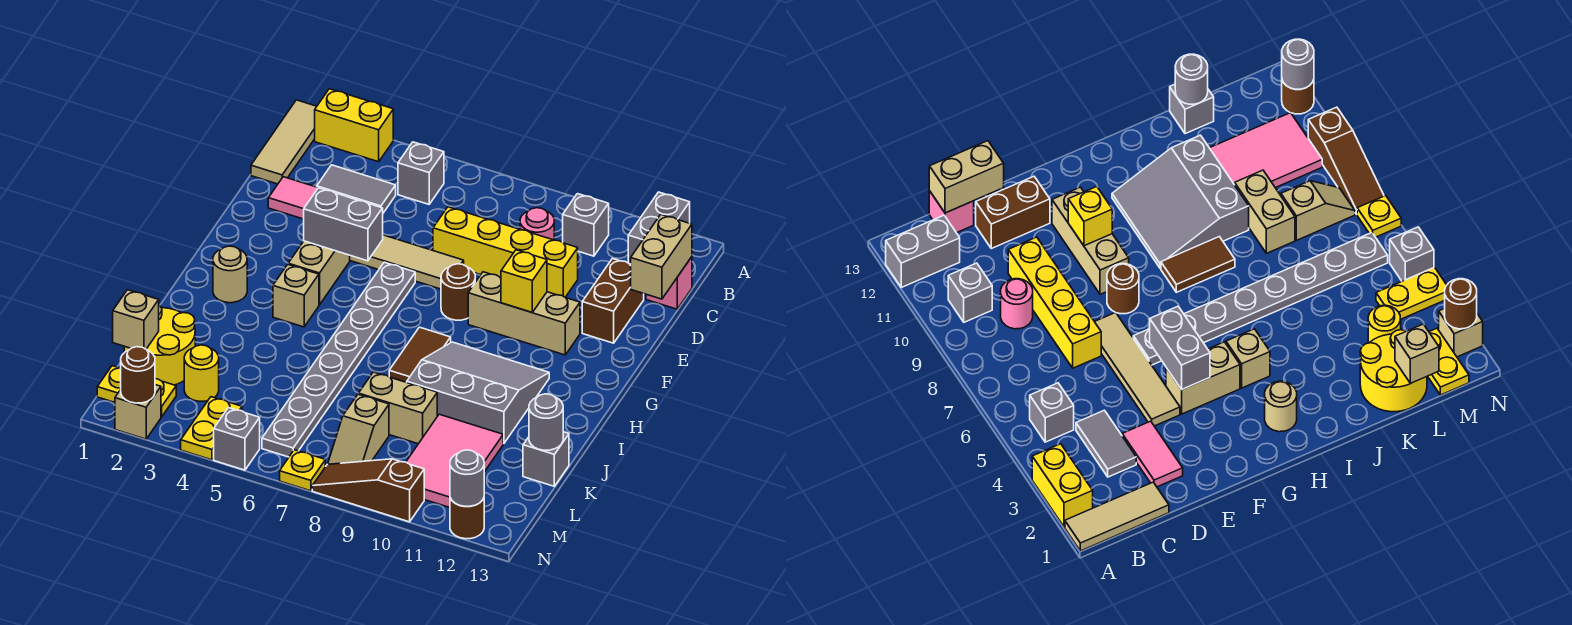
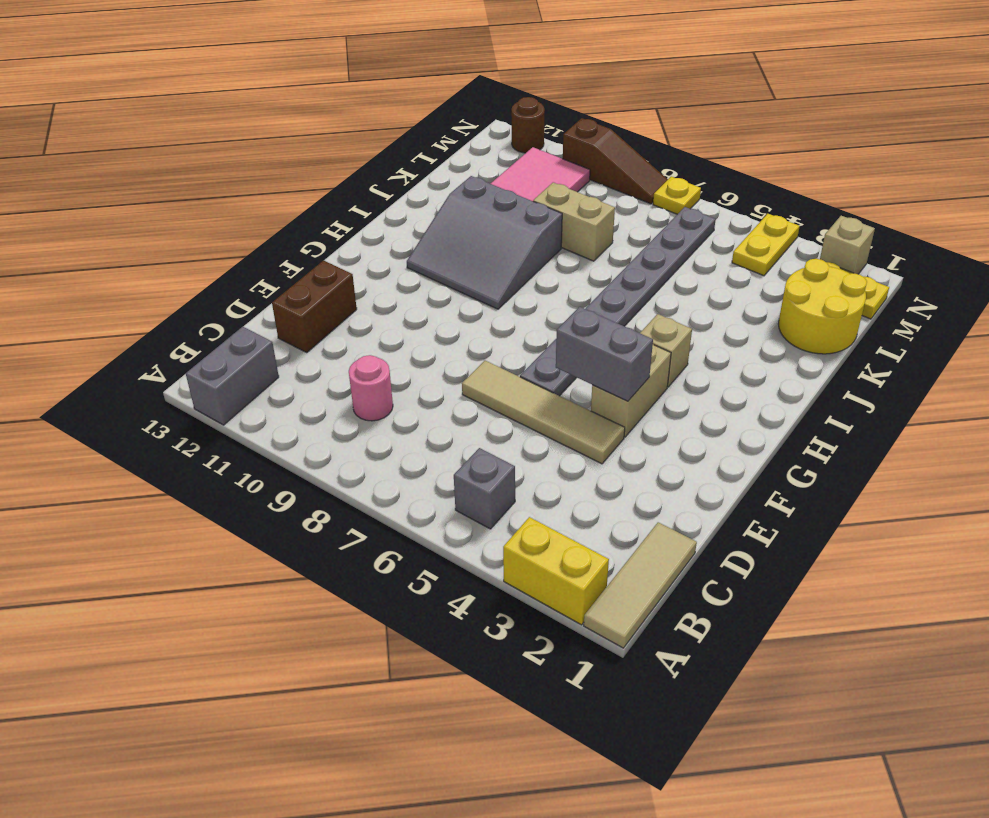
none -> grey 1x1 brick [563,194,609,256]
none -> grey 1x2 tile [317,165,396,213]
none -> pink 1x1 brick [646,257,692,309]
none -> pink 1x2 tile [268,177,318,219]

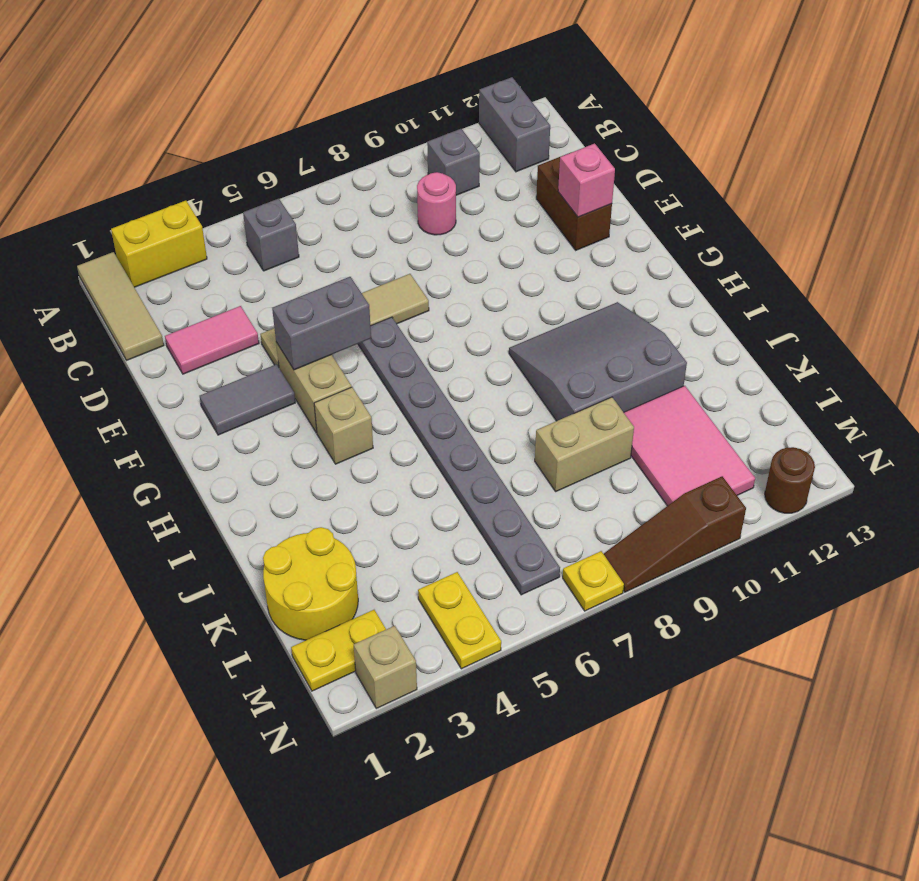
pink 1x1 brick [558,143,615,217] -> pink 1x1 brick moved to [646,257,692,309]
grey 1x2 tile [200,364,295,435] -> grey 1x2 tile moved to [317,165,396,213]
none -> yellow 1x4 brick [433,207,578,297]
none -> brown 1x1 round brick [441,264,475,320]
none -> tan 1x3 brick [468,272,580,355]
none -> tan 1x1 round brick [213,246,247,303]

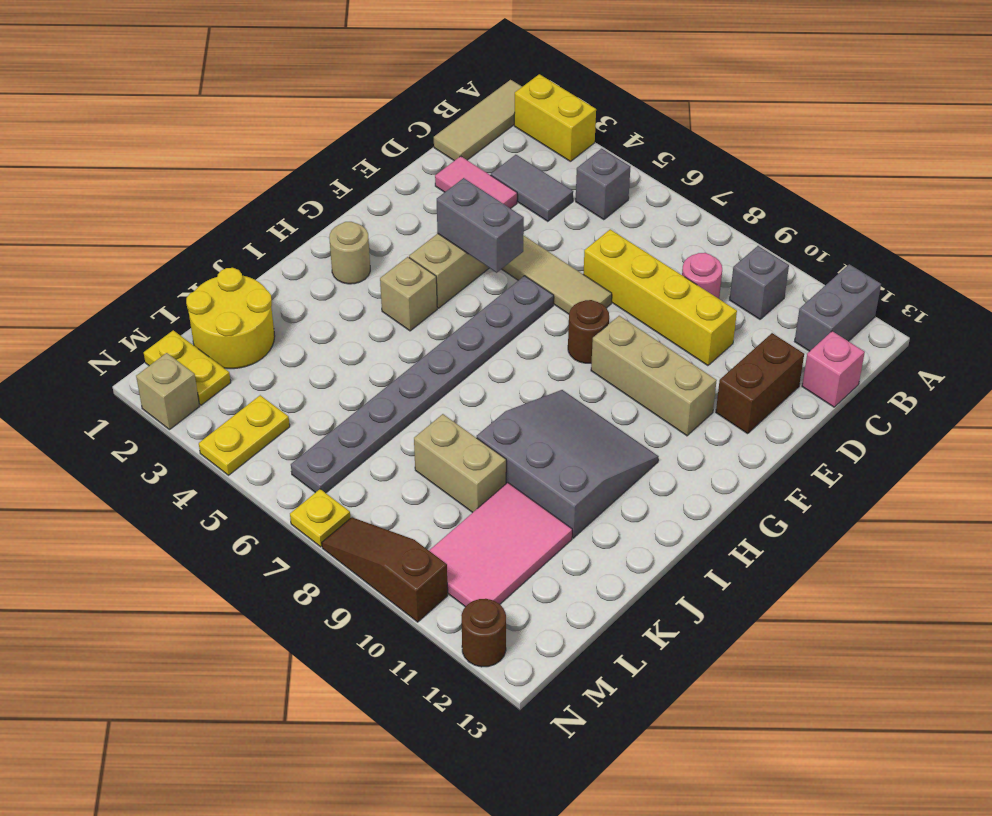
none -> brown 1x2 tile [389,327,451,382]
none -> grey 1x1 brick [523,432,569,486]
none -> yellow 1x1 round brick [184,345,219,401]
none -> tan 1x2 slope [328,394,389,464]

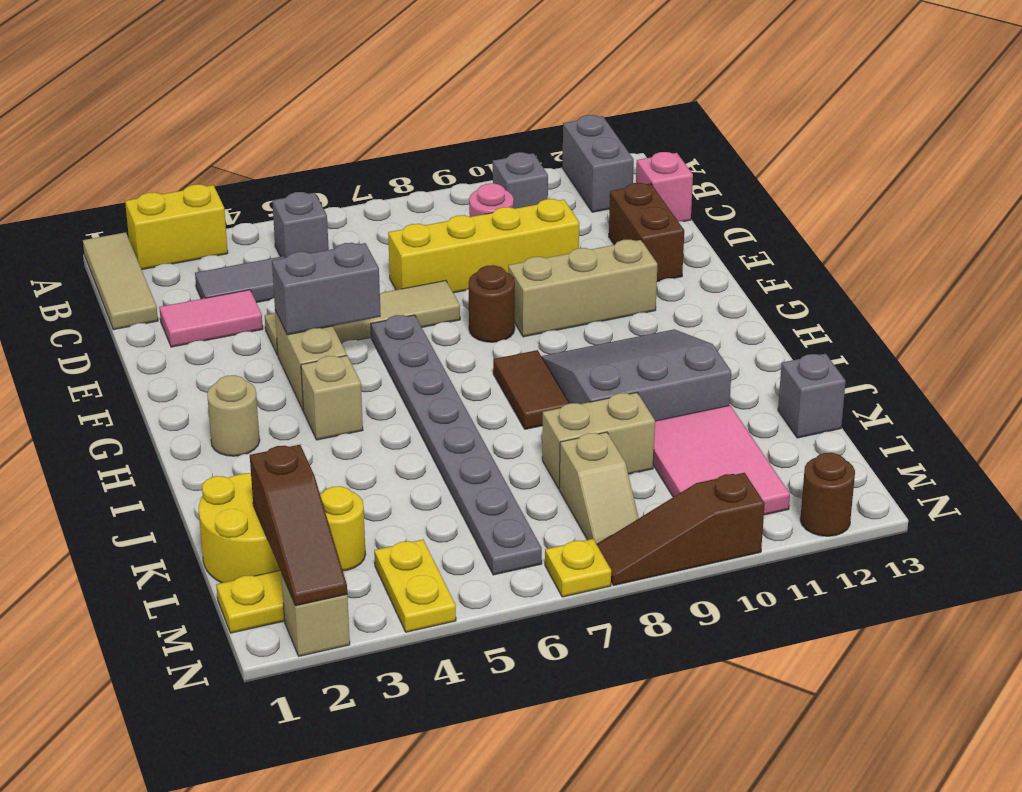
brown 1x3 slope [250,445,347,606] -> brown 1x1 round brick [121,347,155,403]
none -> grey 1x1 brick [214,408,260,470]
none -> tan 1x2 brick [631,215,692,299]
none -> yellow 1x1 brick [501,250,547,312]
none -> grey 1x1 round brick [529,394,563,450]

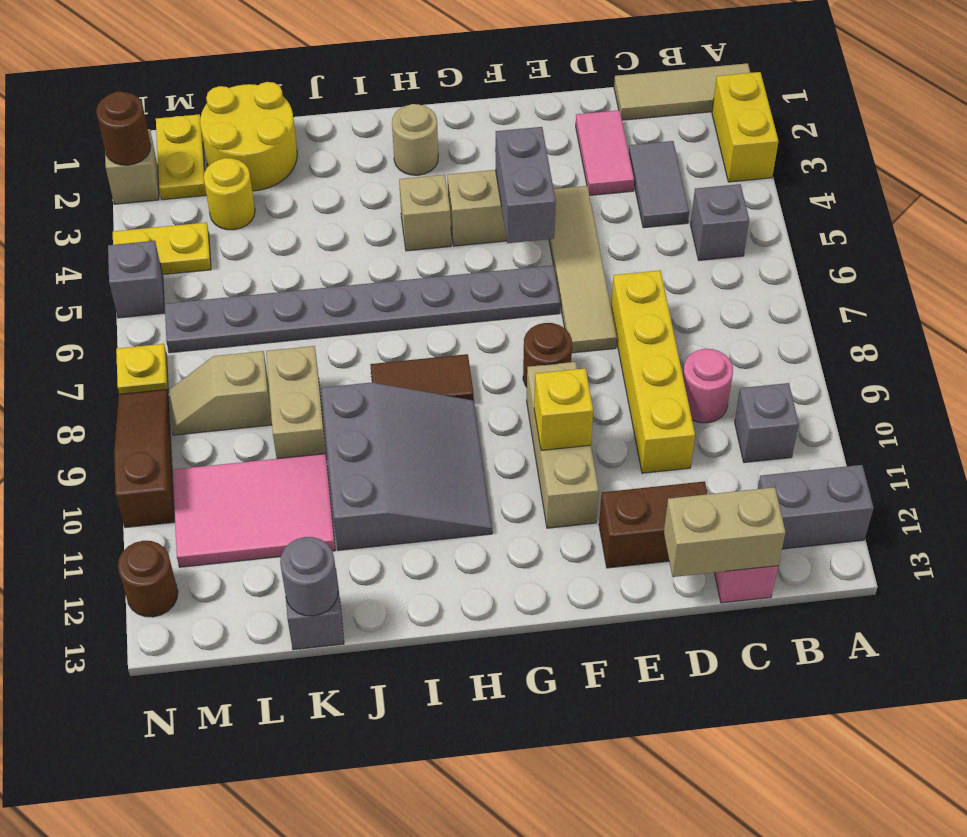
none -> tan 1x1 brick [113,290,159,349]
none -> grey 1x1 round brick [450,450,484,506]

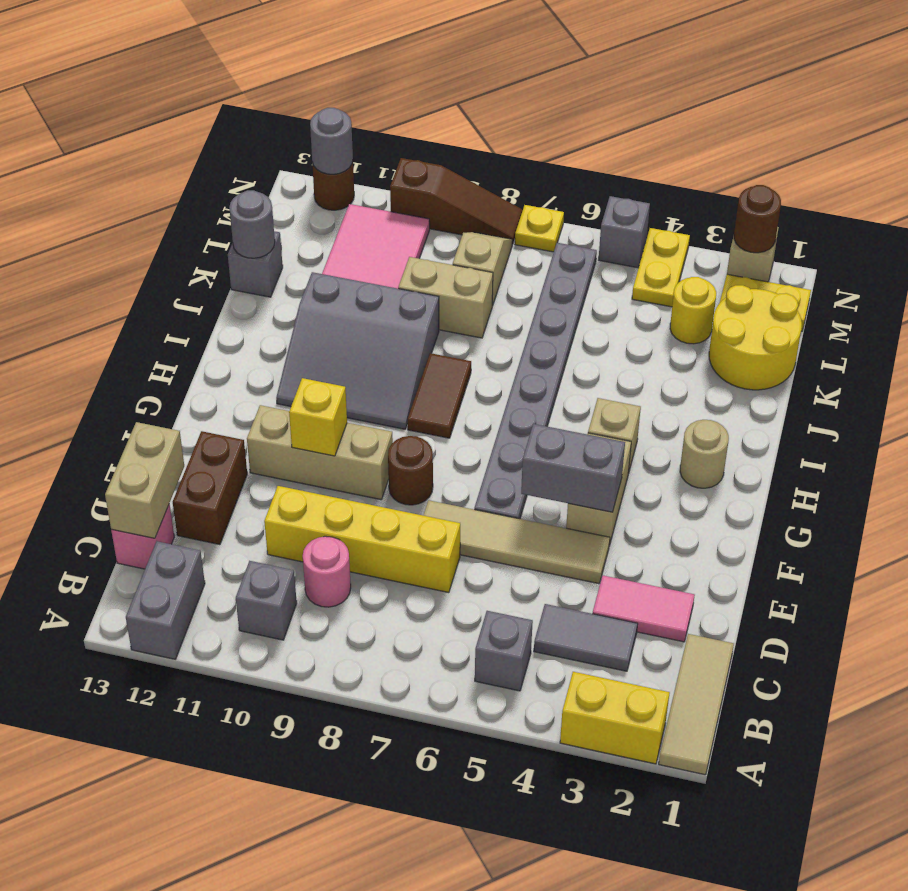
none -> tan 1x1 brick [113,290,159,349]

